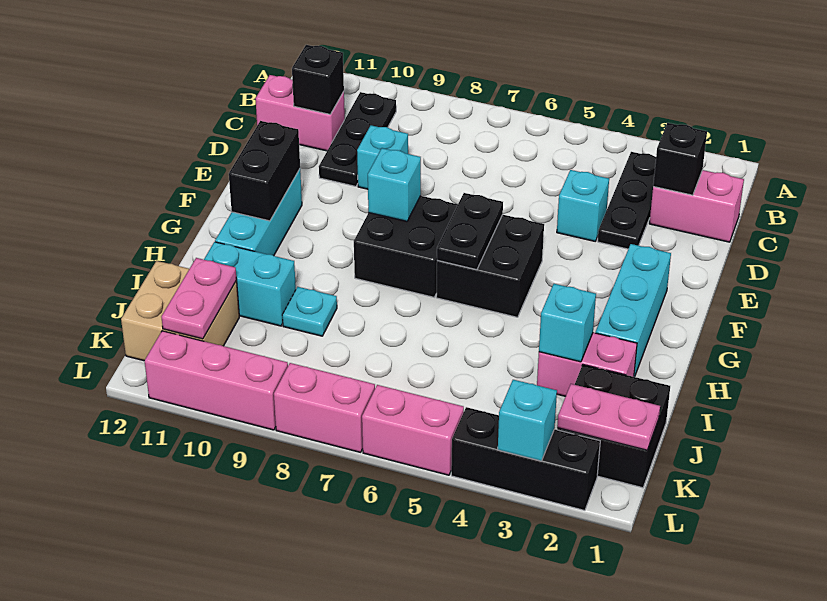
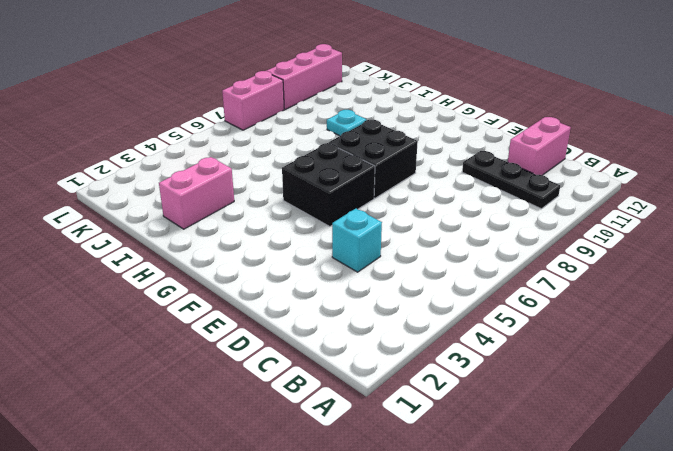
none -> black 1x3 plate [598,152,656,249]
none -> pink 1x2 brick [649,170,744,242]
none -> cyan 1x1 brick [357,125,408,189]

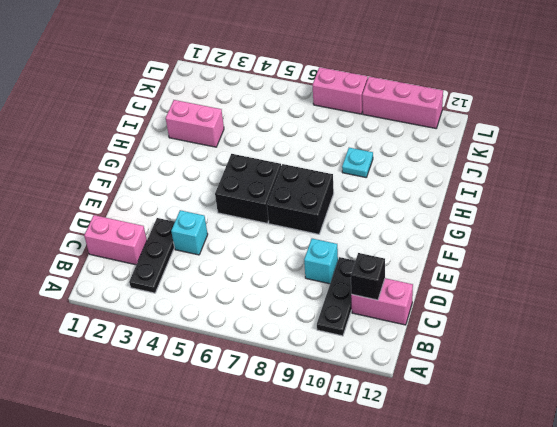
none -> cyan 1x3 brick [596,244,671,377]
none -> cyan 1x3 brick [215,169,302,256]
none -> cyan 1x2 brick [204,242,296,326]

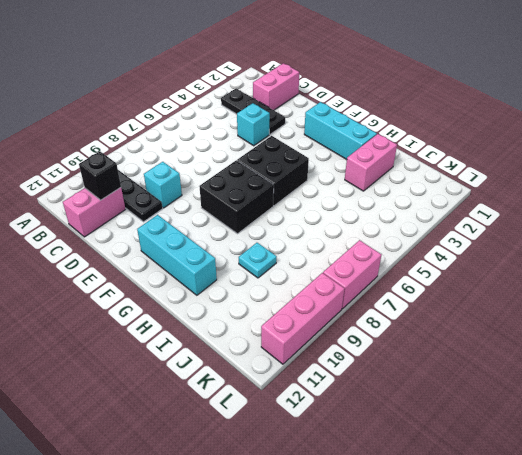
none -> cyan 1x2 brick [204,242,296,326]
none -> black 2x2 brick [557,365,670,488]
none -> tan 2x2 brick [121,261,239,361]

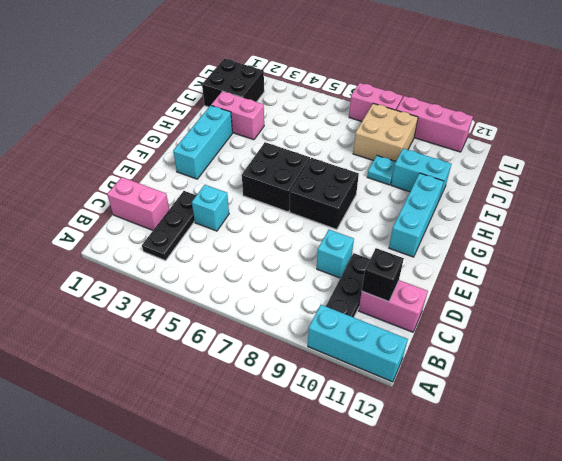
cyan 1x3 brick [308,305,408,382] -> none
tan 2x2 brick [353,103,418,161] -> tan 2x2 brick moved to [121,261,239,361]
none -> black 1x3 brick [451,407,600,510]
none -> pink 1x2 brick [362,385,464,475]
none -> black 1x1 brick [653,123,707,195]

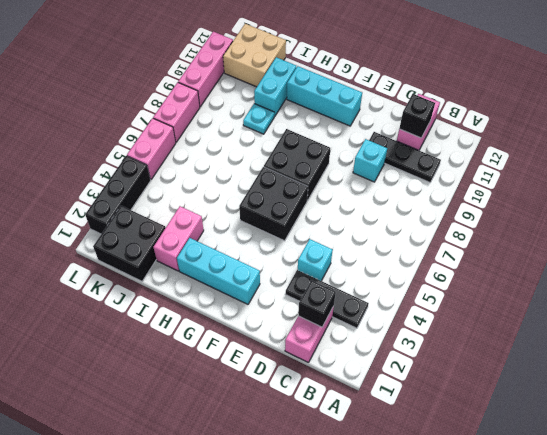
none -> black 1x2 plate [437,193,503,270]
none -> cyan 1x1 brick [368,148,421,221]
none -> black 1x2 brick [229,121,300,221]

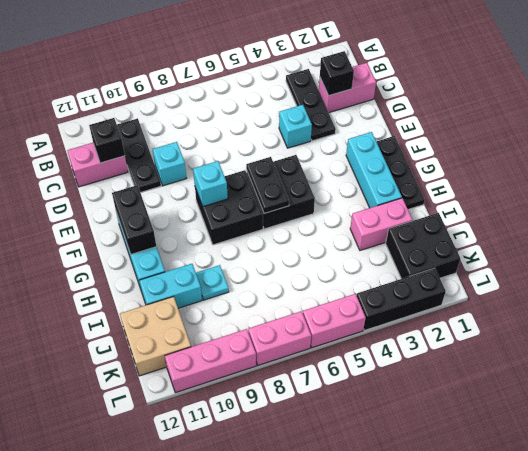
black 1x3 plate [376,136,425,209] -> none
none -> cyan 1x1 brick [539,284,596,362]
none -> pink 1x2 plate [162,258,237,339]
none -> pink 1x2 plate [557,384,660,450]

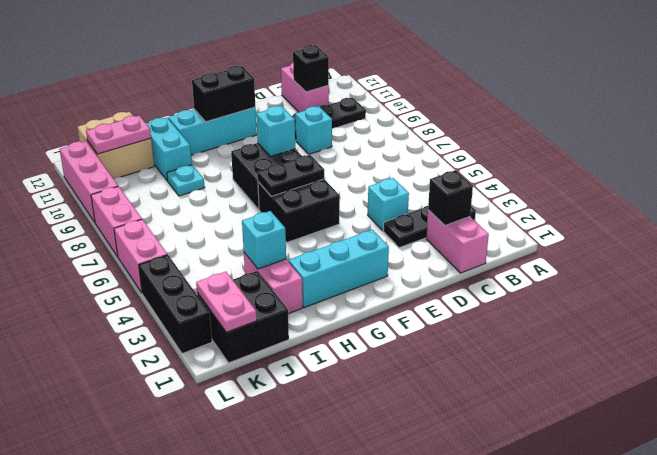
none -> cyan 1x1 brick [498,380,557,461]

